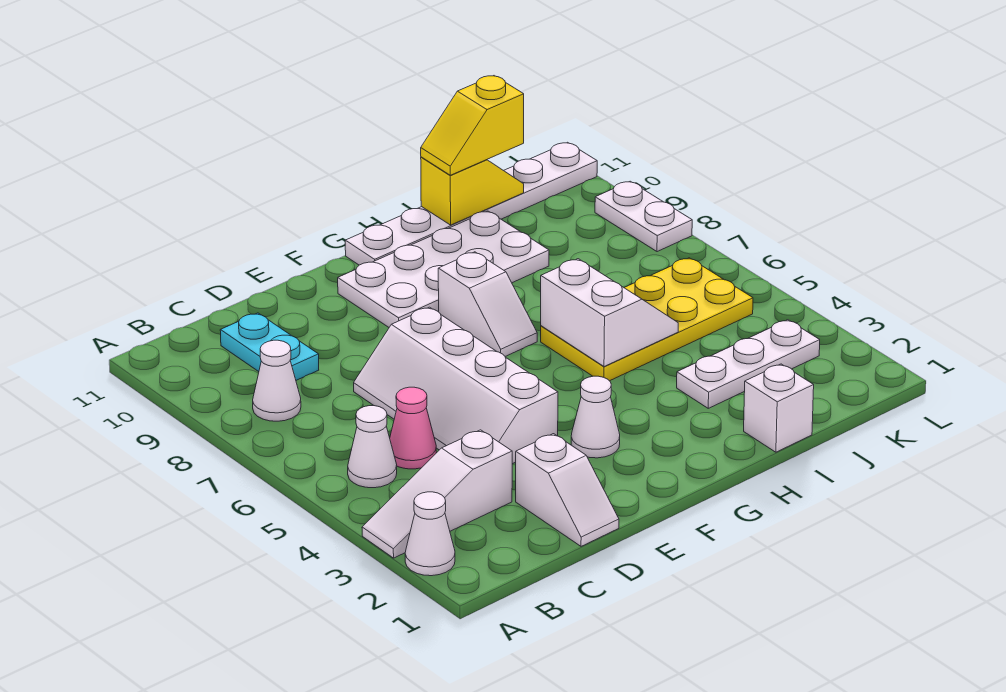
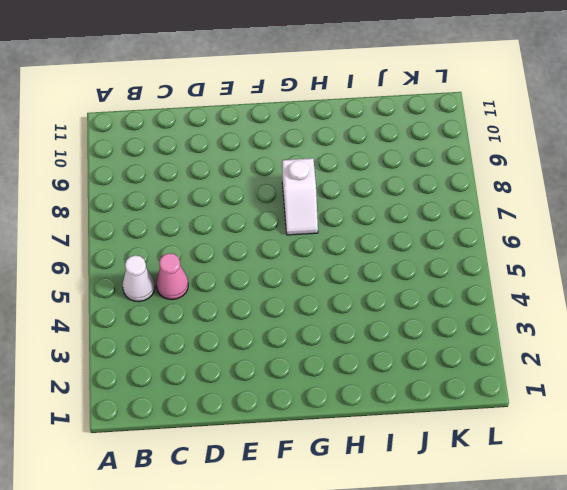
none -> white 1x1 cone [405,492,455,576]
none -> white 1x3 slope [362,430,512,558]
none -> white 1x1 cone [253,340,301,421]

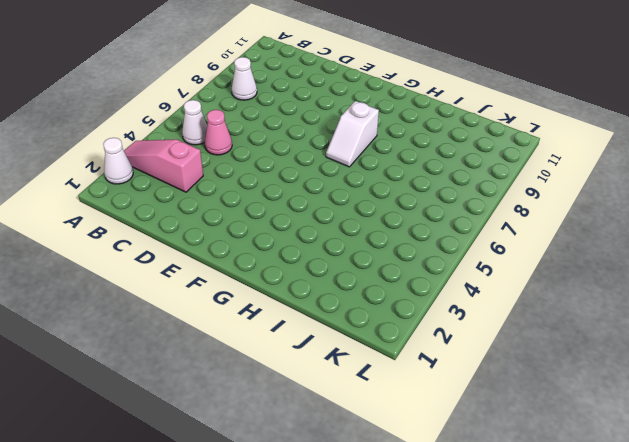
pink 1x3 slope [124,140,203,192] -> white 1x3 slope [362,430,512,558]
none -> cyan 1x2 plate [220,313,319,380]
none -> white 1x2 slope [516,434,619,546]
none -> white 2x4 slope [354,307,558,464]

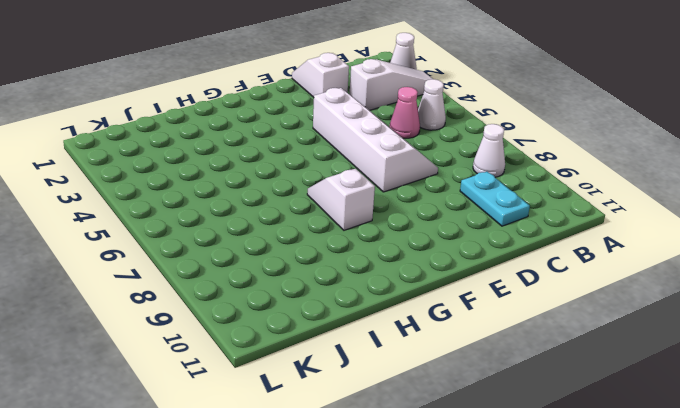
none -> white 1x1 cone [571,376,620,458]
none -> white 2x4 plate [338,211,549,327]
none -> white 1x6 plate [345,142,597,265]

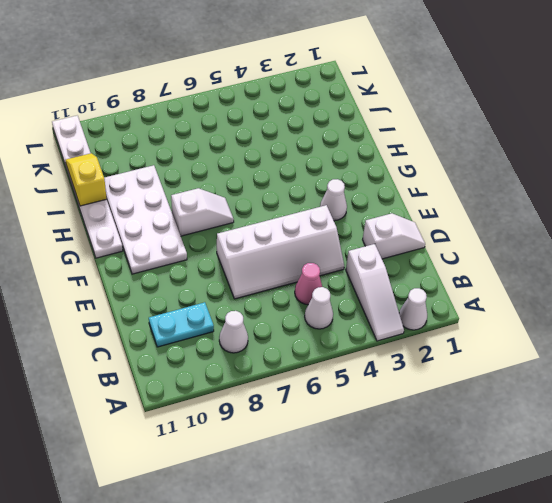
none -> yellow 2x4 plate [541,258,753,381]
none -> white 1x1 brick [744,364,814,452]
none -> white 1x3 plate [677,320,820,408]

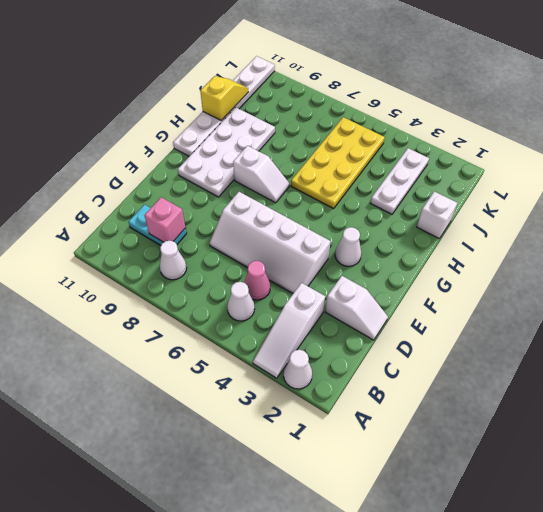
pink 1x1 brick [144,197,185,242] -> none
none -> white 1x2 plate [595,181,692,252]
none -> white 2x2 slope [541,259,678,367]
none -> yellow 1x2 slope [421,76,524,175]

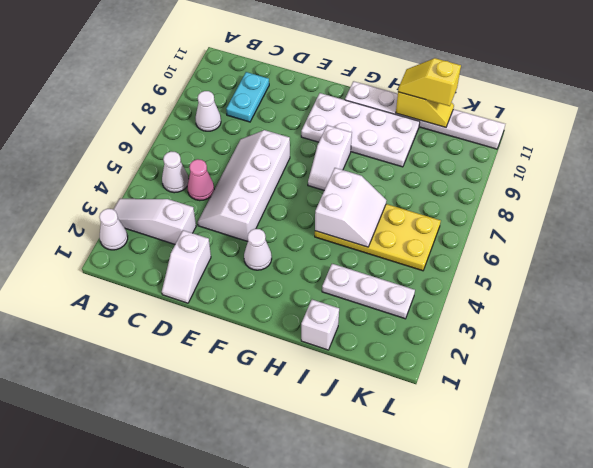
none -> white 1x2 plate [595,181,692,252]

